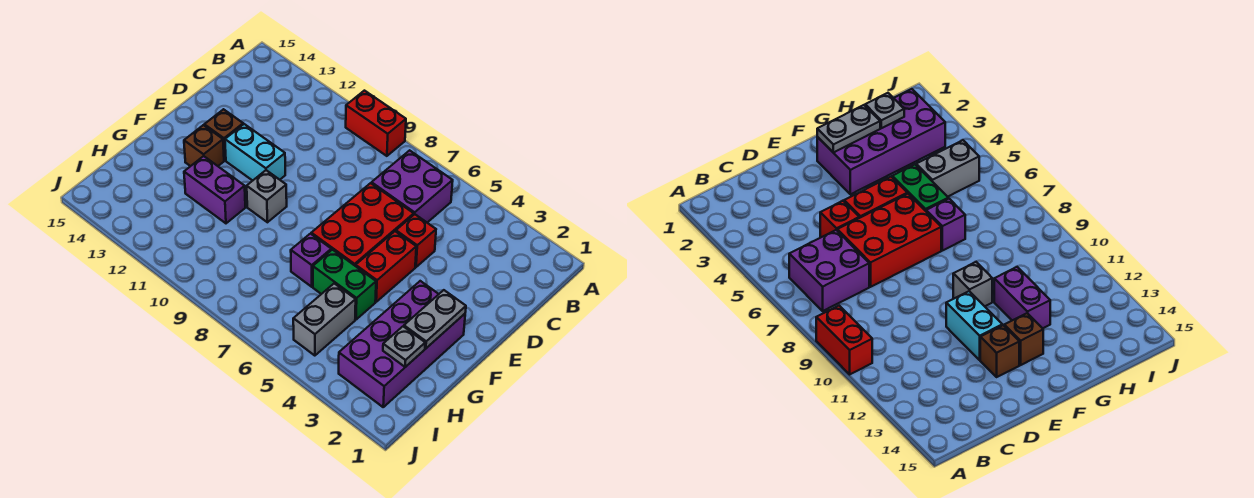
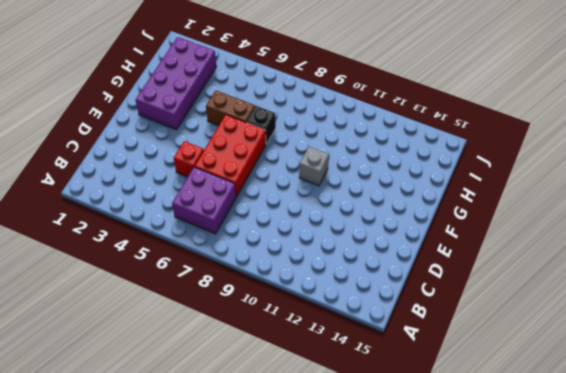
brown 1x2 brick [206,91,255,126] -> green 1x2 brick [313,250,376,320]
black 1x1 brick [247,106,276,144] -> purple 1x1 brick [291,234,331,287]
none -> red 1x2 brick [346,91,406,156]
none -> red 1x2 brick [356,231,416,302]
none -> cyan 1x2 brick [225,124,285,181]

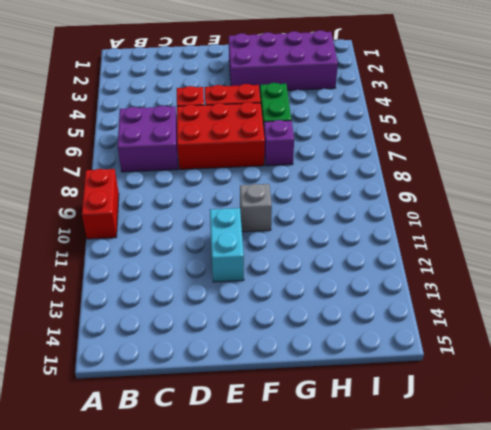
none -> brown 1x1 brick [204,109,243,160]
none -> brown 1x1 brick [184,125,224,166]
none -> purple 1x2 brick [184,156,245,223]

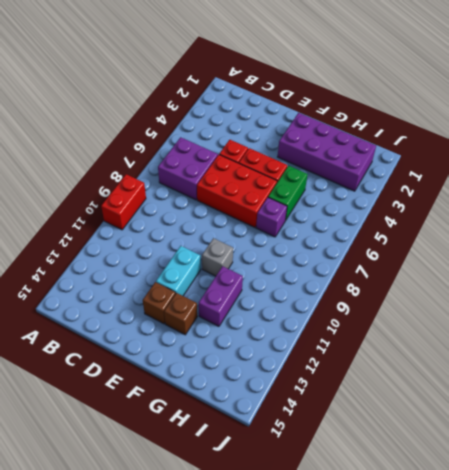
none -> grey 1x2 brick [293,283,356,356]
none -> grey 1x2 plate [404,290,466,348]
none -> grey 1x1 plate [383,326,425,367]

